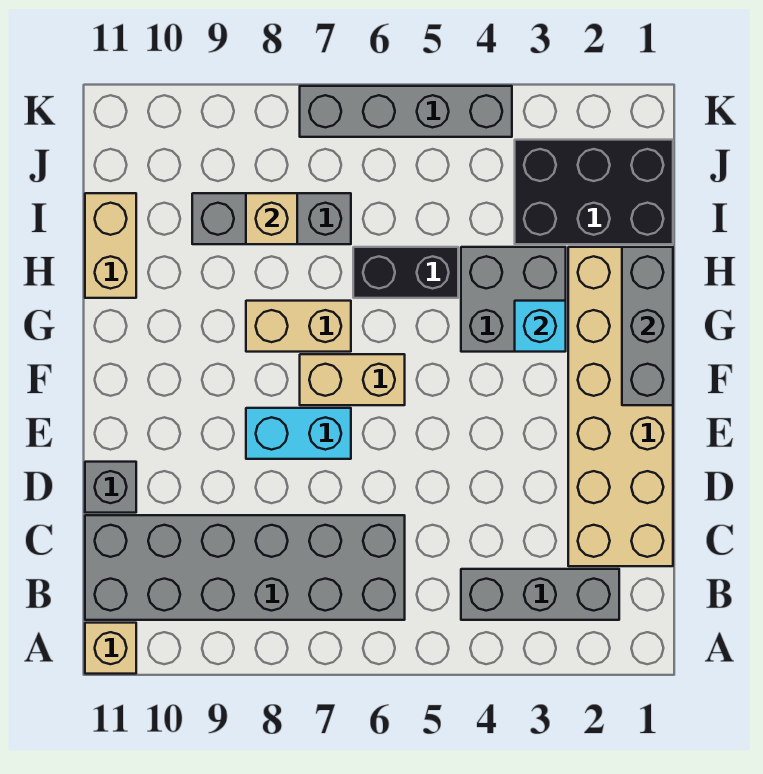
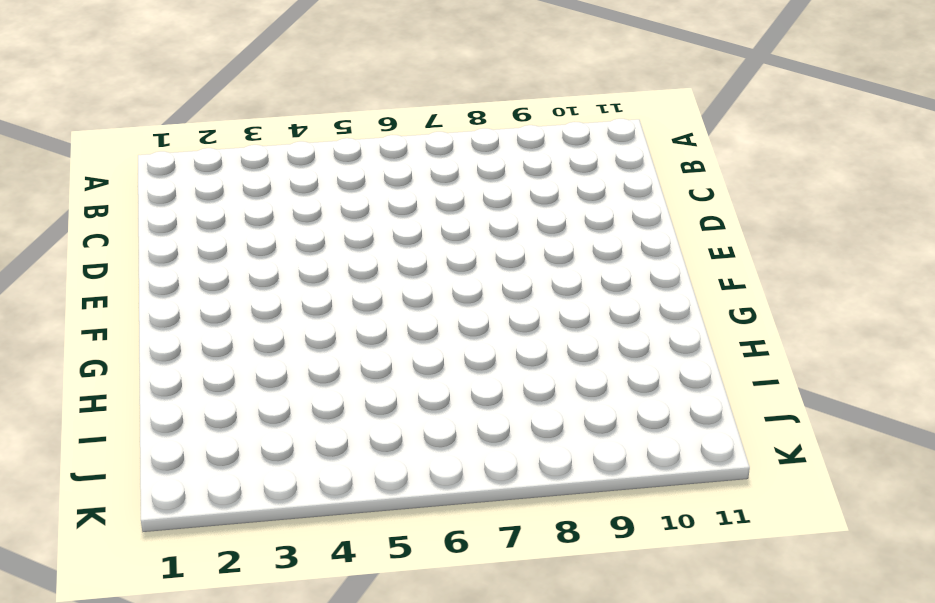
none -> tan 1x1 brick [85,623,136,674]
none -> grey 1x3 brick [461,569,619,620]
none -> grey 2x6 brick [85,515,405,620]

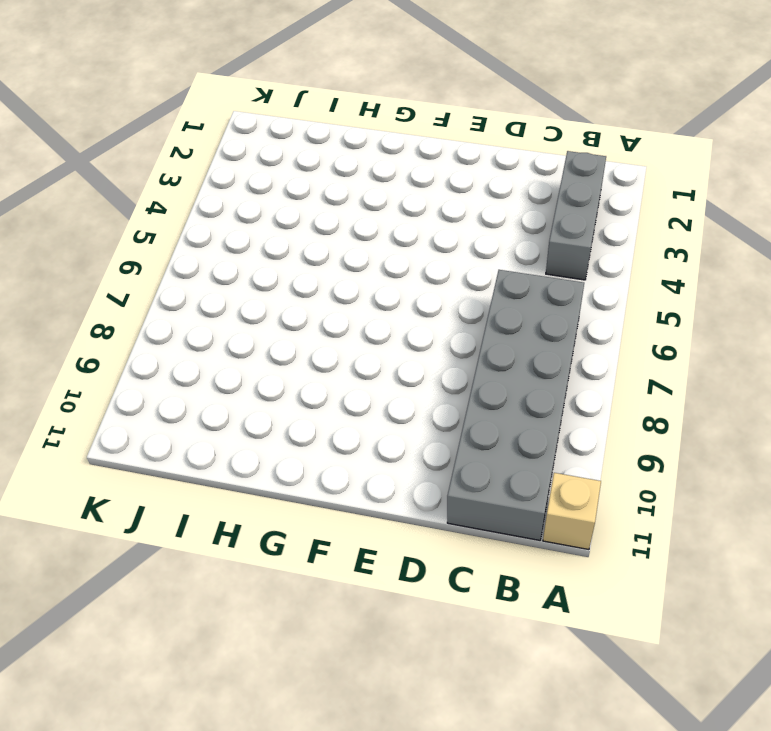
none -> tan 2x6 brick [568,247,673,566]
none -> grey 1x1 brick [85,462,136,513]
none -> cyan 1x2 brick [246,408,351,459]

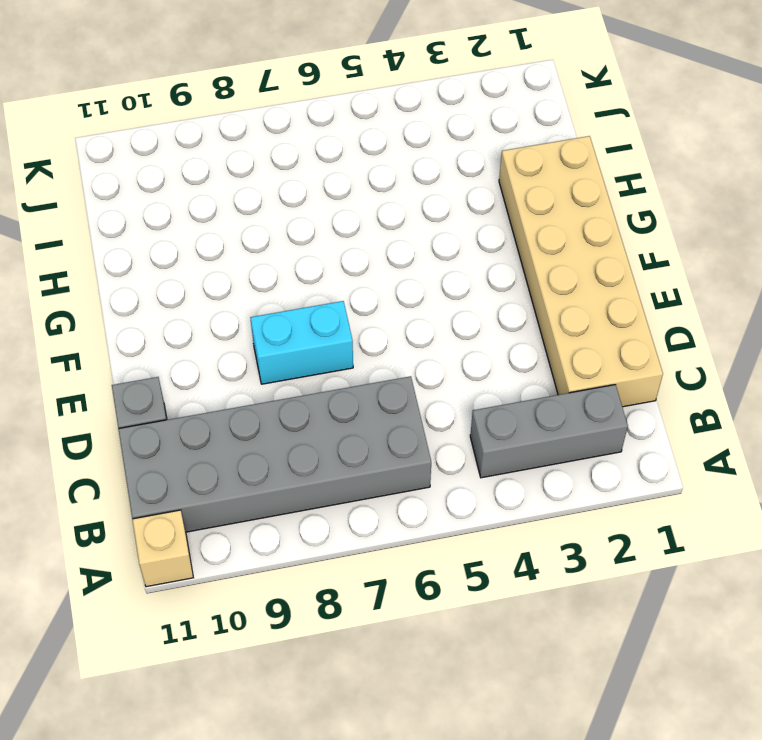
none -> tan 1x2 brick [300,354,405,405]
none -> grey 2x2 brick [461,247,566,352]
none -> tan 1x2 brick [246,301,351,352]

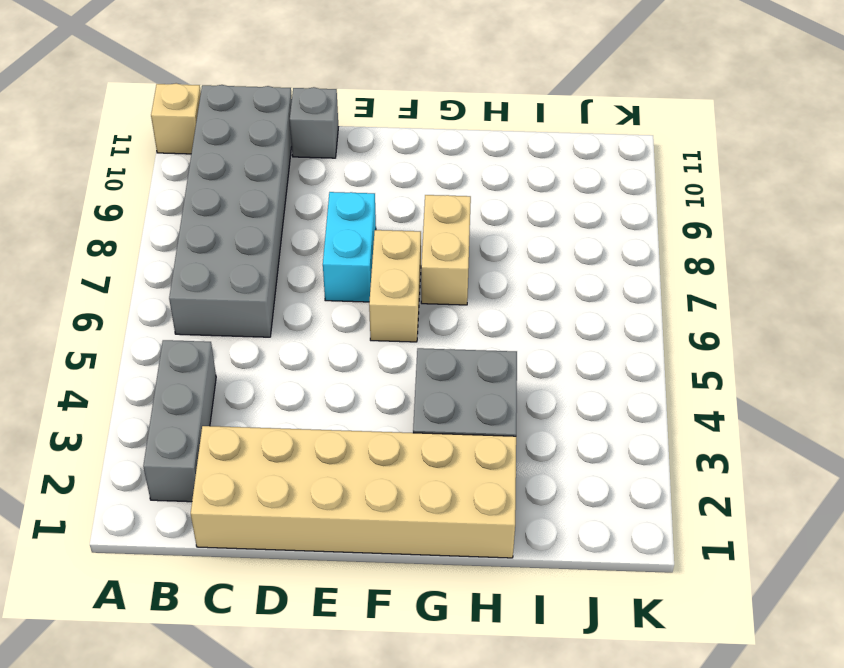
none -> black 1x2 brick [353,247,458,298]
none -> tan 1x2 brick [85,193,136,298]
none -> black 2x3 brick [515,140,673,244]

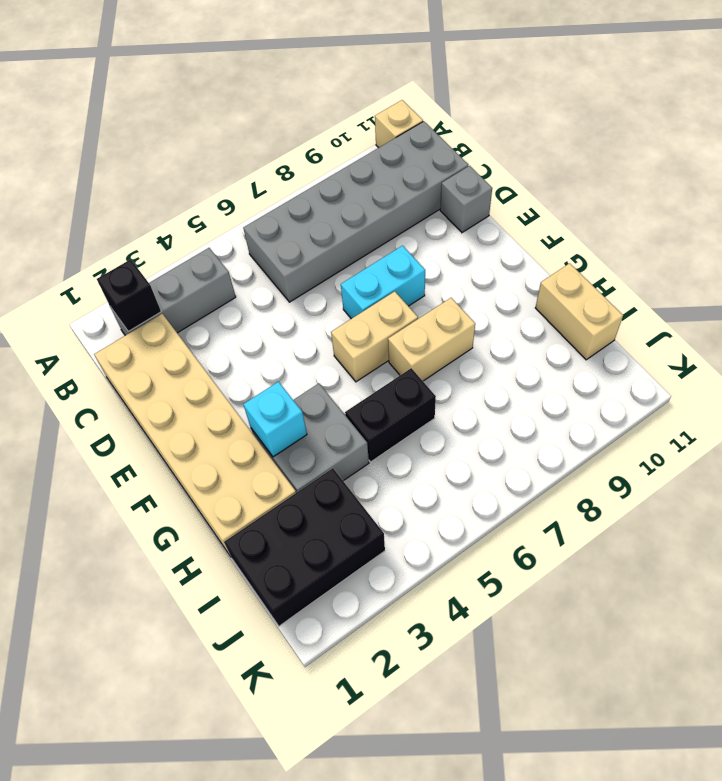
black 1x1 brick [97,259,161,331] -> none
none -> grey 1x3 brick [192,193,351,244]
none -> grey 1x4 brick [300,86,512,137]
none -> grey 1x3 brick [622,247,673,405]

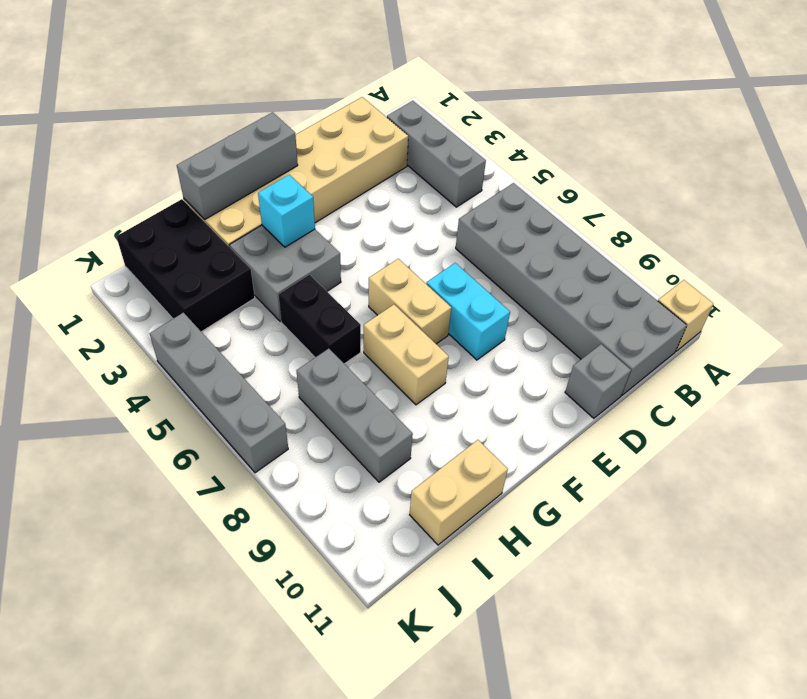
none -> tan 1x1 brick [246,193,297,244]

